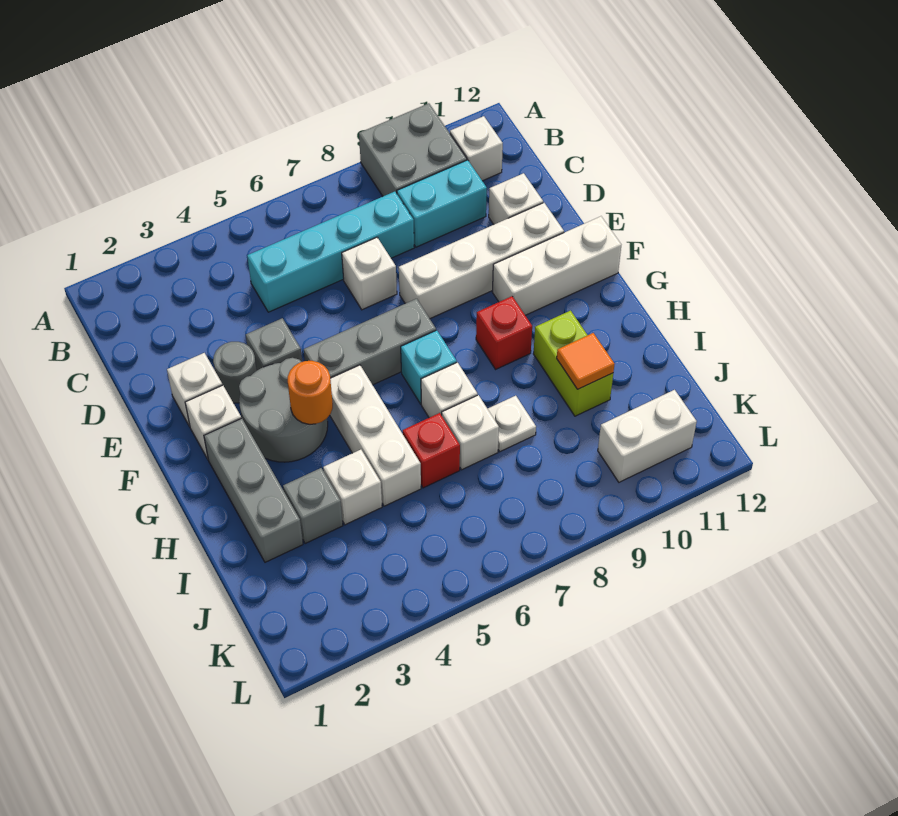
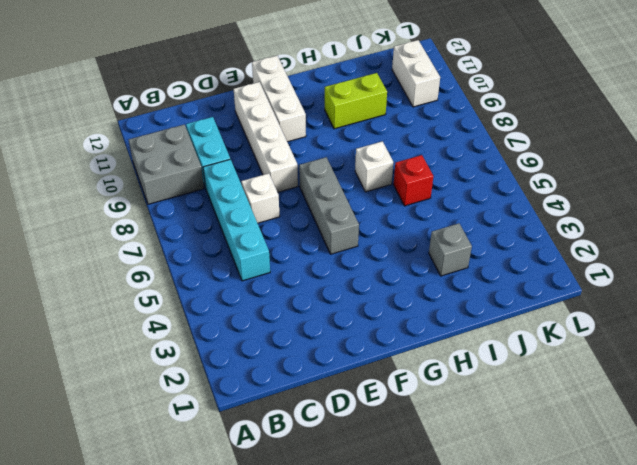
none -> white 1x1 brick [450,116,503,181]
none -> white 1x1 brick [489,173,543,224]
none -> white 1x1 brick [167,353,222,427]

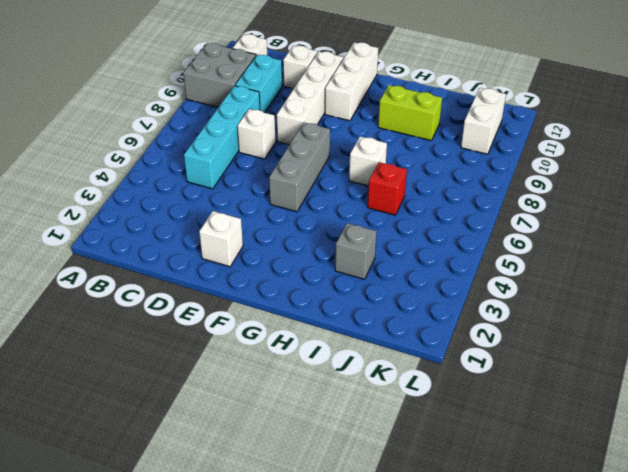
none -> grey 1x1 round brick [213,342,257,403]
none -> grey 1x1 brick [245,318,302,370]
none -> white 1x1 brick [185,385,241,459]

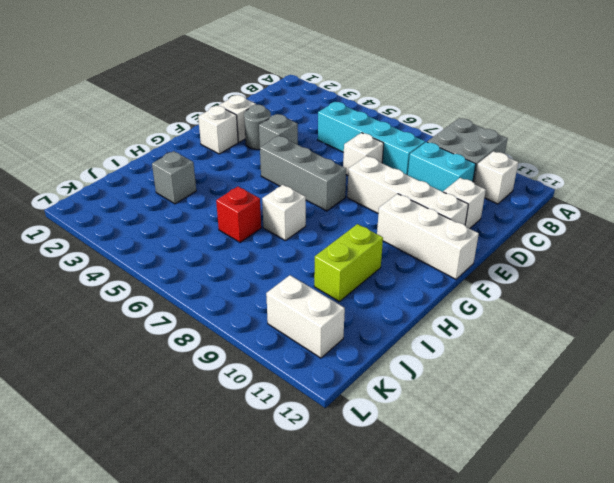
none -> grey 2x2 round brick [239,358,328,462]
none -> grey 1x3 brick [204,418,303,562]
none -> white 1x3 brick [330,365,421,506]

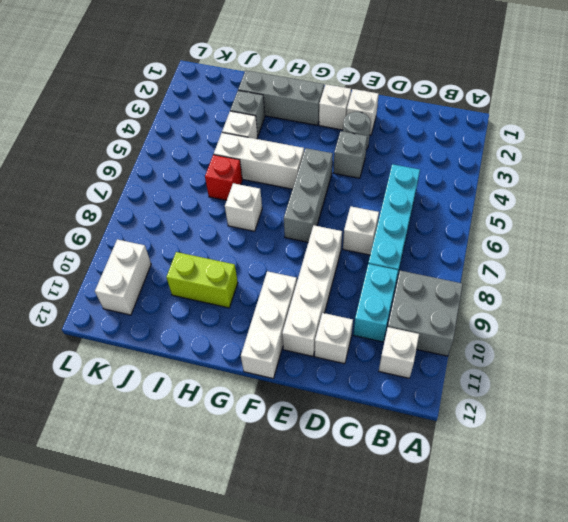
none -> grey 2x2 round brick [239,358,328,462]
none -> cyan 1x1 brick [401,330,457,404]
none -> red 1x1 brick [476,296,532,369]

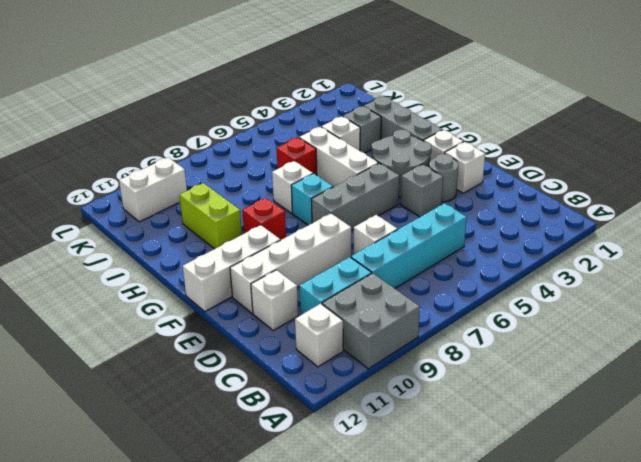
none -> white 1x1 brick [442,395,499,470]
none -> white 1x1 plate [488,396,536,452]
none -> orange 1x1 round brick [288,361,333,424]

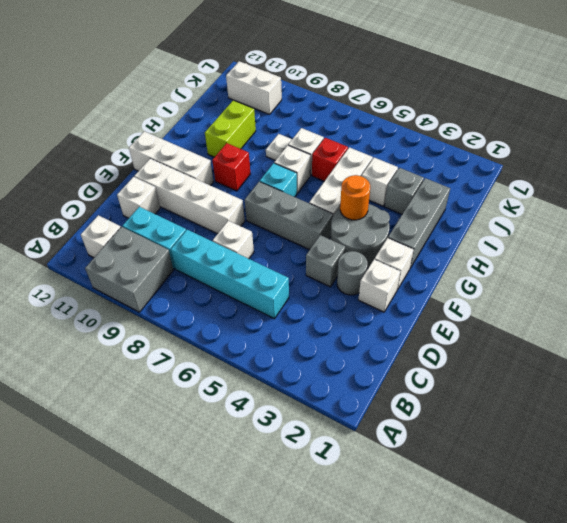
none -> orange 1x1 tile [557,333,614,389]

